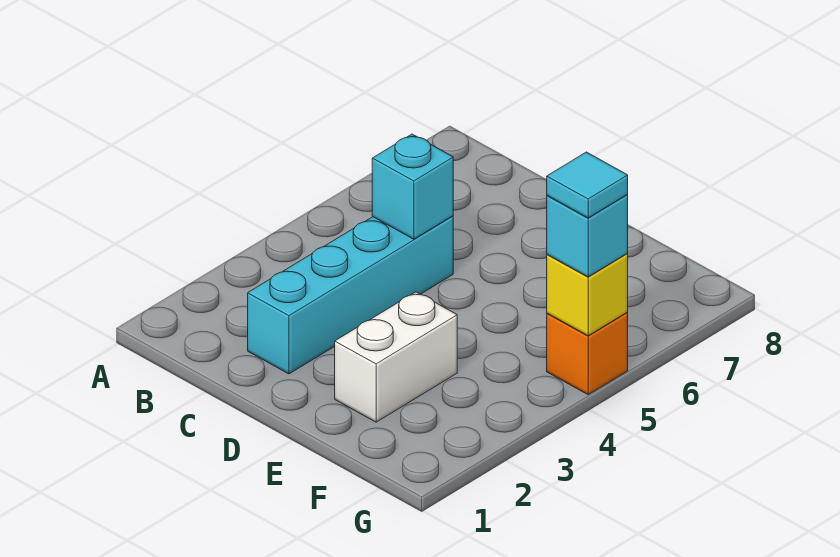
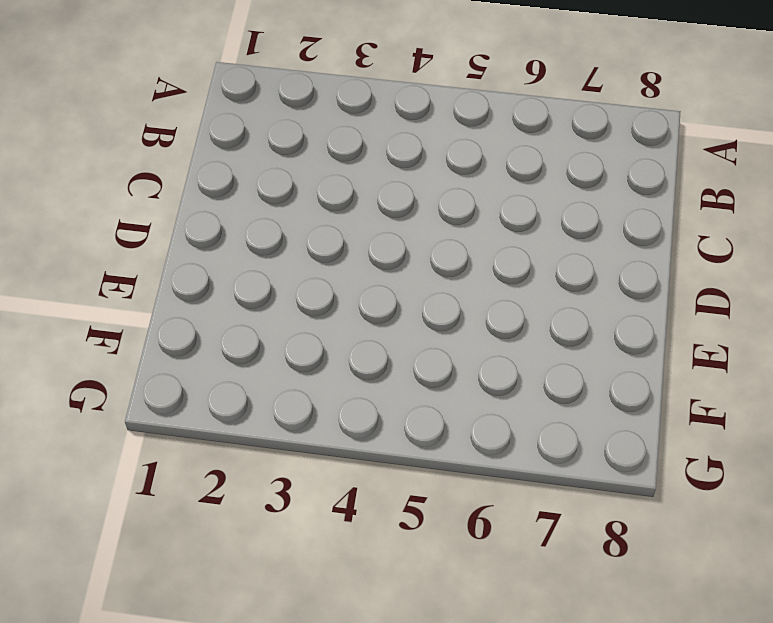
none -> cyan 1x4 brick [248,216,453,374]
none -> white 1x2 brick [335,292,457,422]

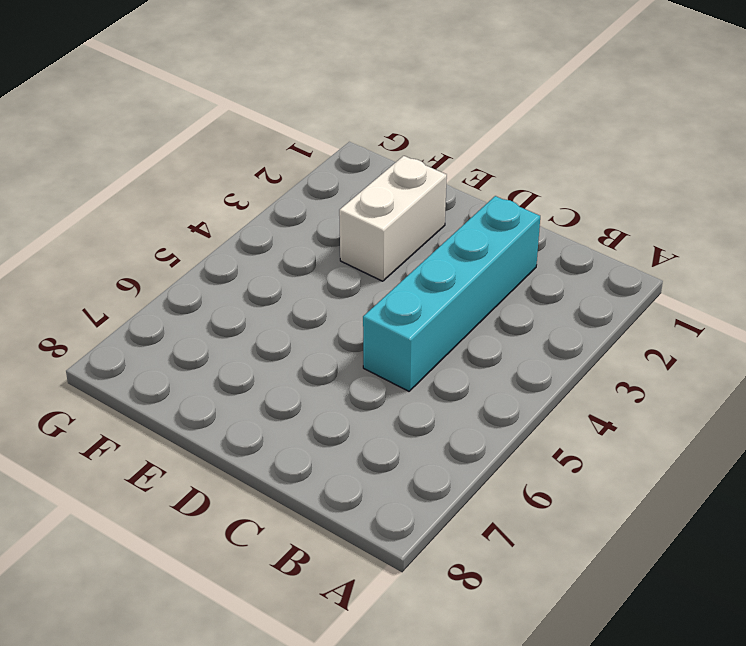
none -> orange 1x1 brick [547,313,628,394]
none -> cyan 1x1 brick [372,134,453,239]

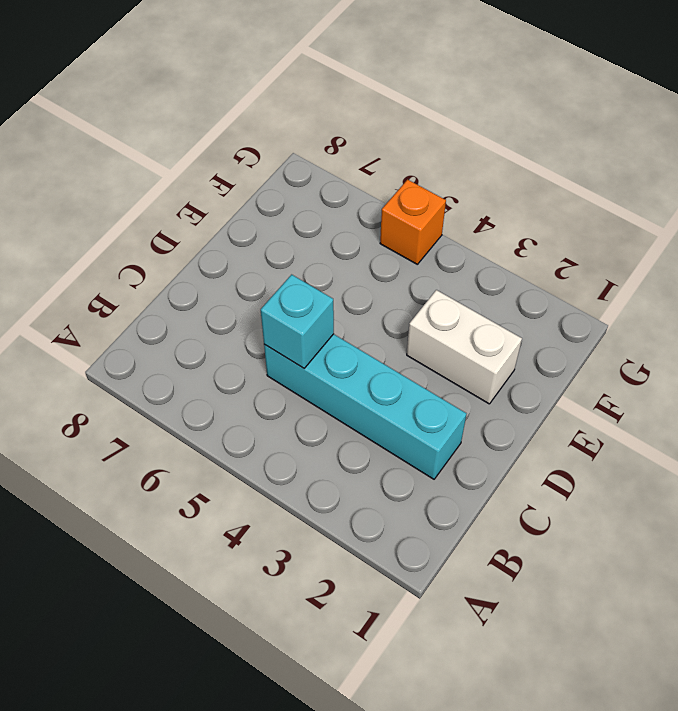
none -> yellow 1x1 brick [547,254,628,336]
none -> cyan 1x1 brick [547,194,628,277]

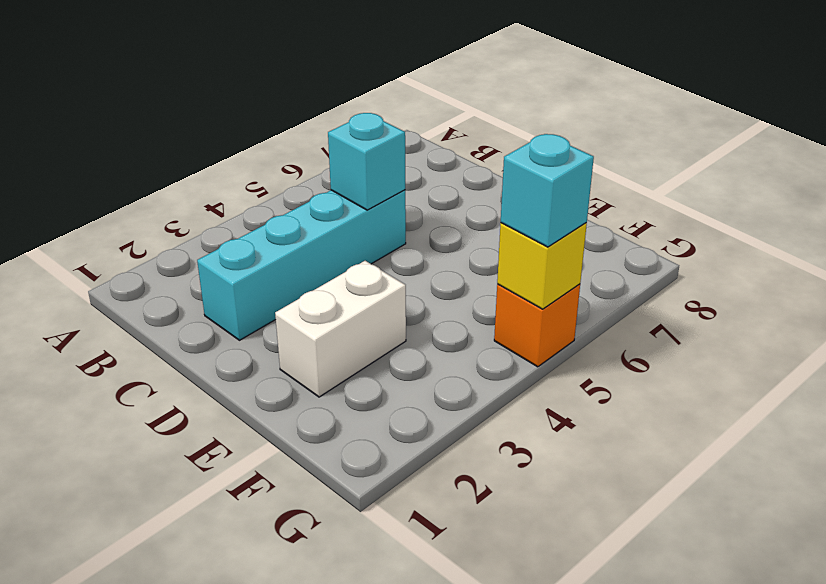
none -> cyan 1x1 tile [547,152,628,218]

